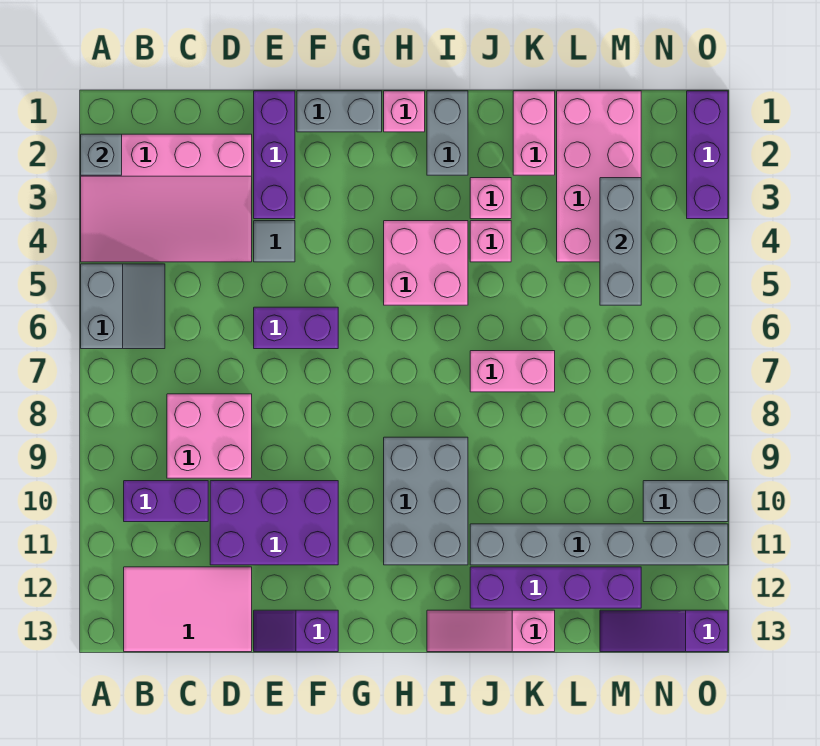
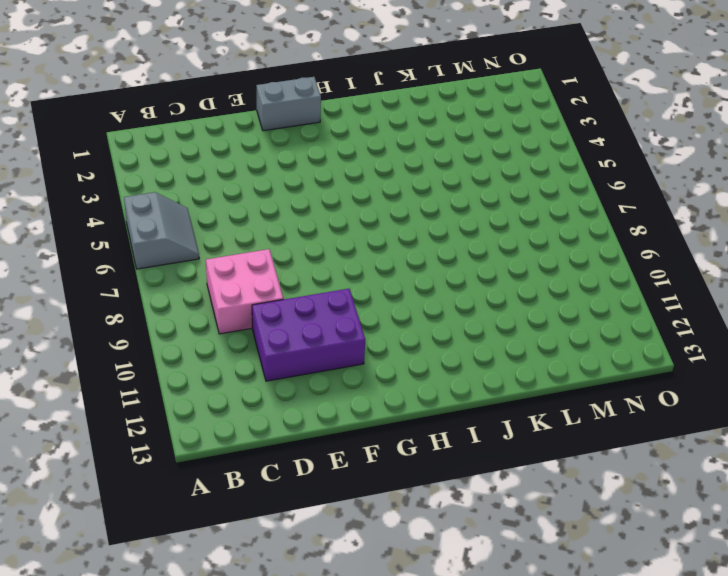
none -> pink 3x4 slope [81,134,252,262]
none -> purple 1x2 brick [124,481,208,522]
none -> pink 2x3 tile [124,567,252,652]

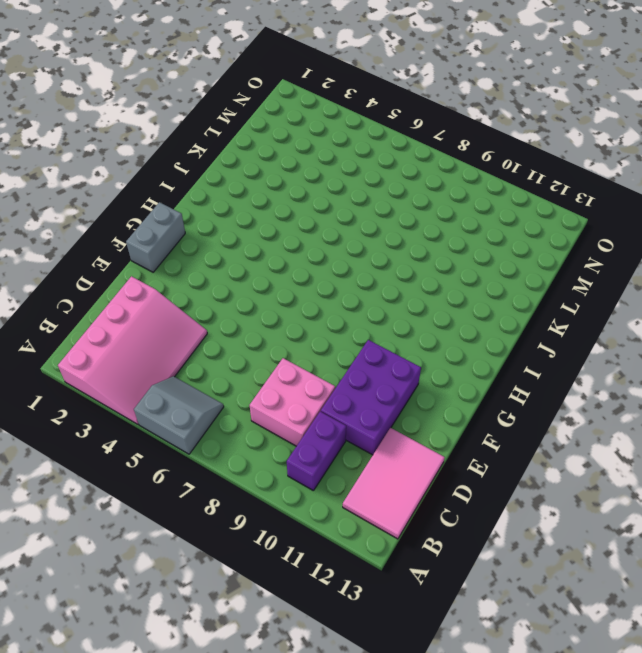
none -> purple 1x3 brick [254,91,295,219]
none -> grey 1x1 tile [254,221,295,262]
none -> purple 1x2 brick [254,307,338,349]

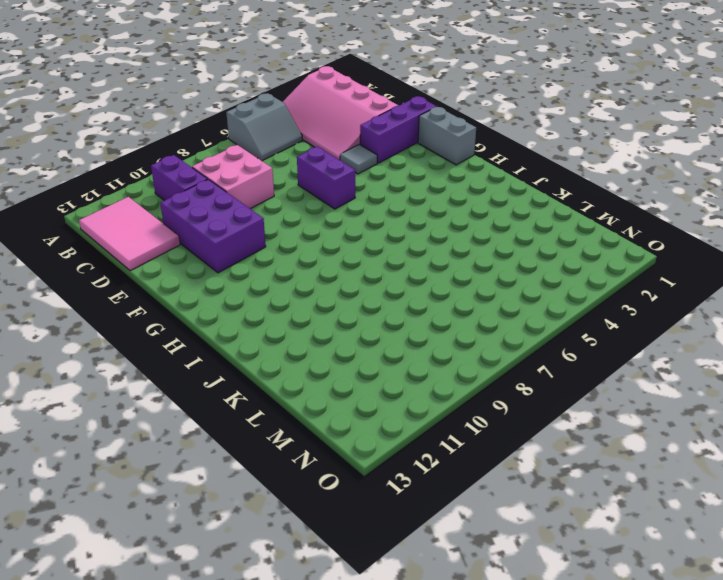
none -> purple 1x2 slope [254,610,338,652]
none -> pink 1x1 brick [384,91,425,132]
none -> pink 2x2 brick [384,221,468,305]

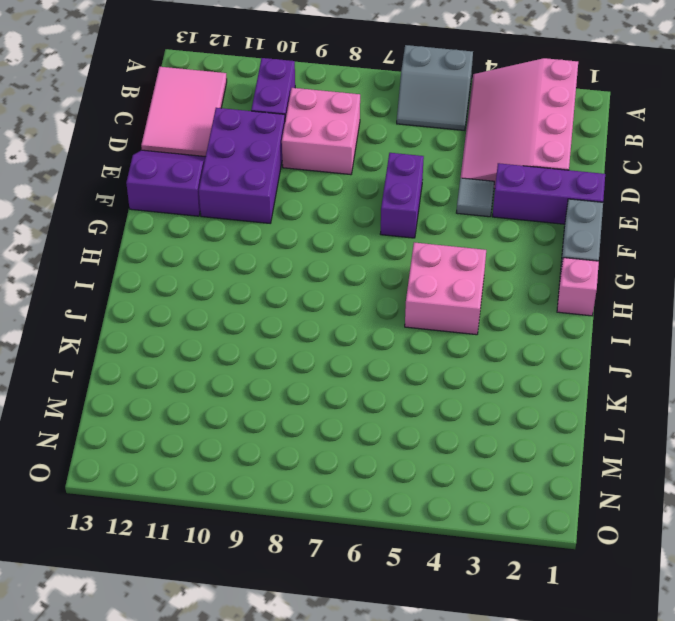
purple 2x2 slope [126,150,205,216] -> purple 1x2 slope [254,610,338,652]
none -> grey 2x3 brick [384,437,468,565]
none -> grey 1x2 brick [427,91,468,175]
none -> pink 1x3 slope [427,610,555,652]

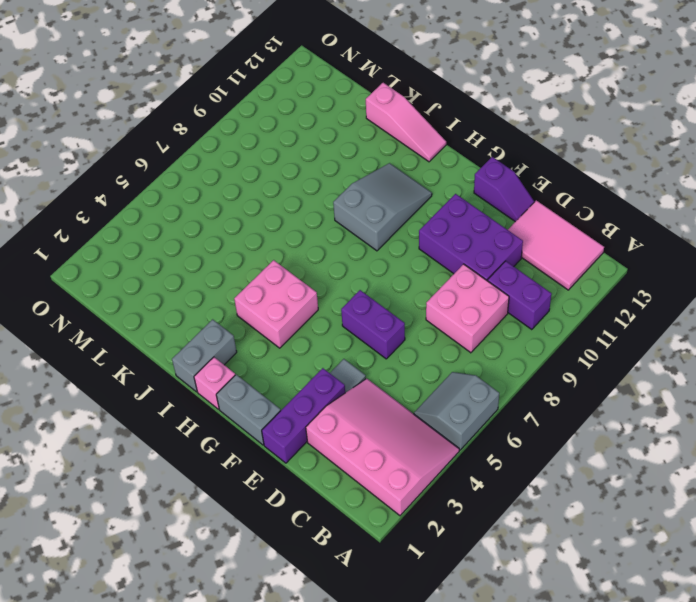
grey 2x3 slope [333,163,432,251] -> grey 2x3 brick [384,437,468,565]
none -> pink 1x1 brick [470,178,511,219]
none -> pink 1x1 brick [470,221,511,262]
none -> pink 1x2 brick [470,351,555,392]

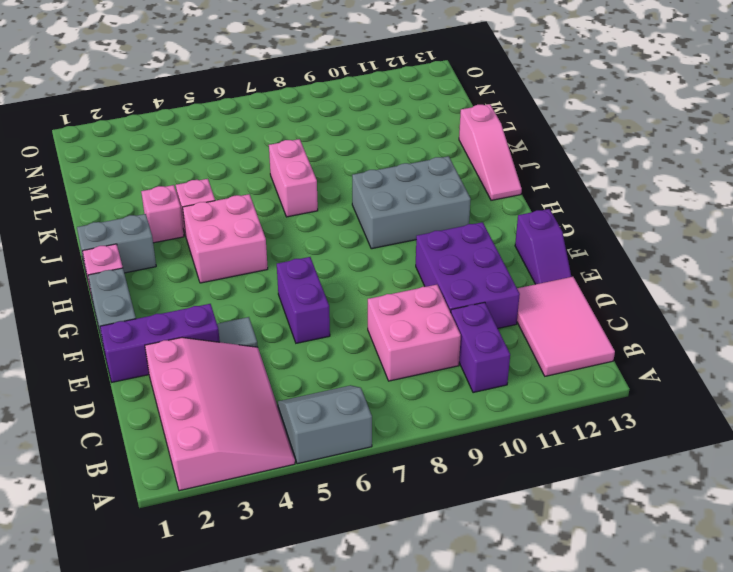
none -> grey 1x6 brick [470,524,728,565]
none -> purple 1x4 brick [470,567,641,608]
none -> pink 1x2 brick [513,91,555,175]

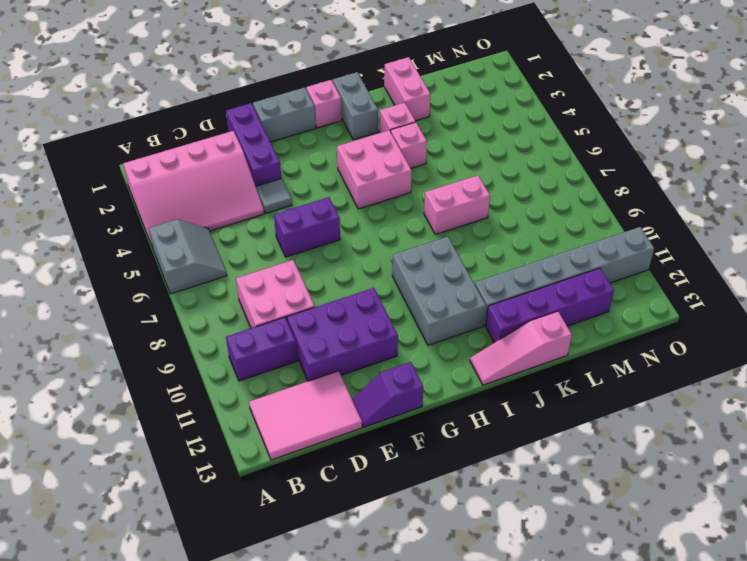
none -> pink 2x4 brick [557,91,641,262]
none -> purple 1x3 slope [600,610,728,652]
none -> grey 1x2 brick [643,481,728,522]

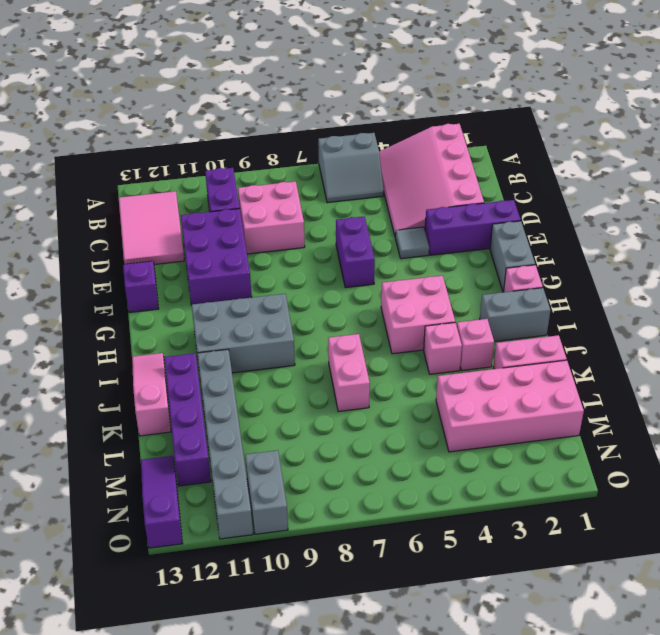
none -> purple 1x3 brick [687,91,728,219]
none -> grey 1x1 brick [81,134,122,175]
none -> grey 1x3 brick [600,178,641,305]

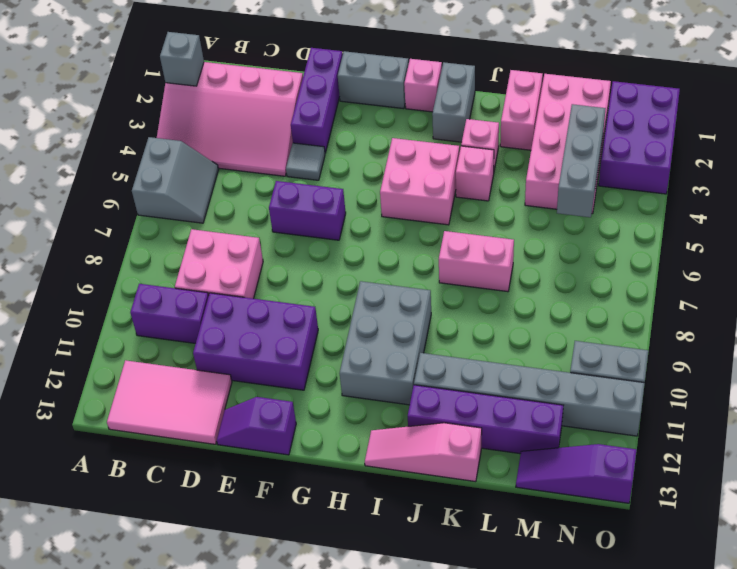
purple 2x3 brick [599,81,680,194] -> purple 1x3 brick [687,91,728,219]

